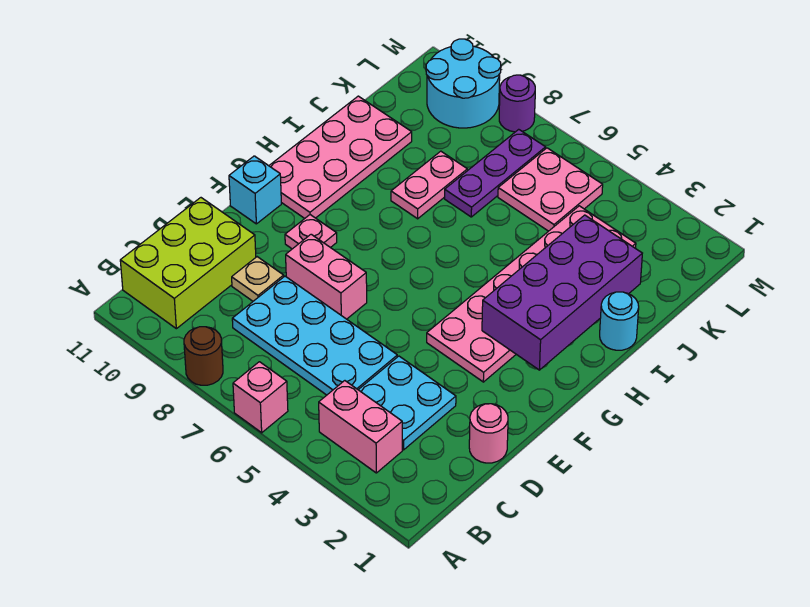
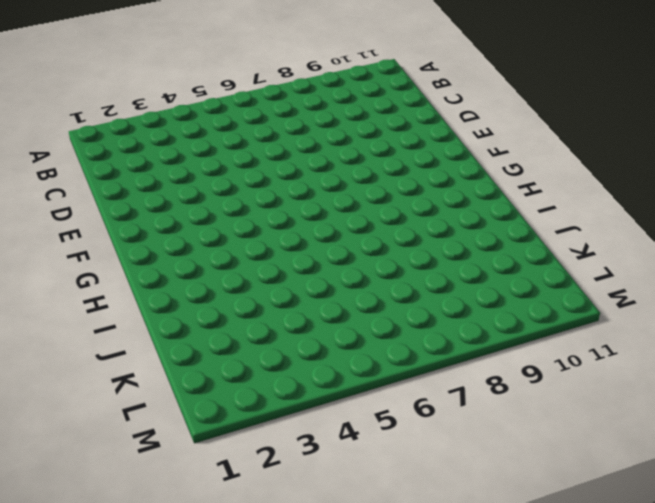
none -> pink 1x1 brick [233,362,288,433]
none -> brown 1x1 round brick [184,327,223,385]
none -> pink 1x2 brick [319,381,402,473]

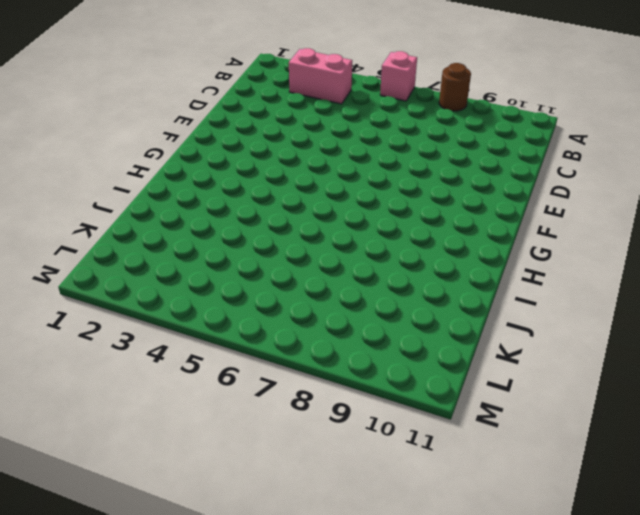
none -> lime 2x3 brick [120,198,256,329]
none -> cyan 2x2 plate [359,356,456,450]
none -> cyan 2x4 plate [232,276,397,395]

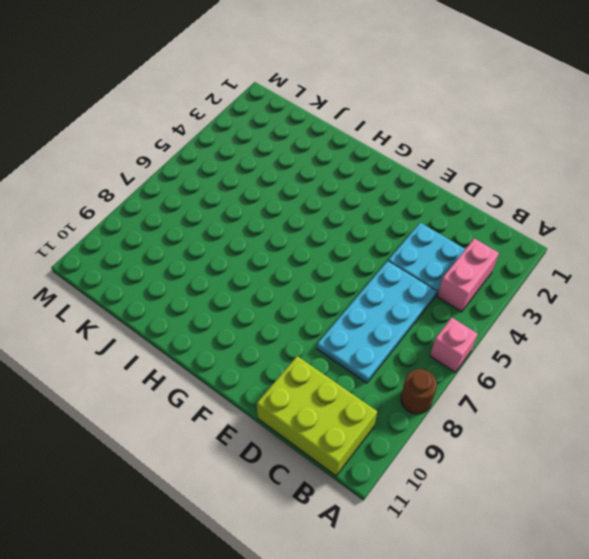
none -> pink 1x1 round brick [469,404,508,463]
none -> tan 1x1 plate [232,257,284,301]
none -> pink 1x2 brick [286,234,367,319]

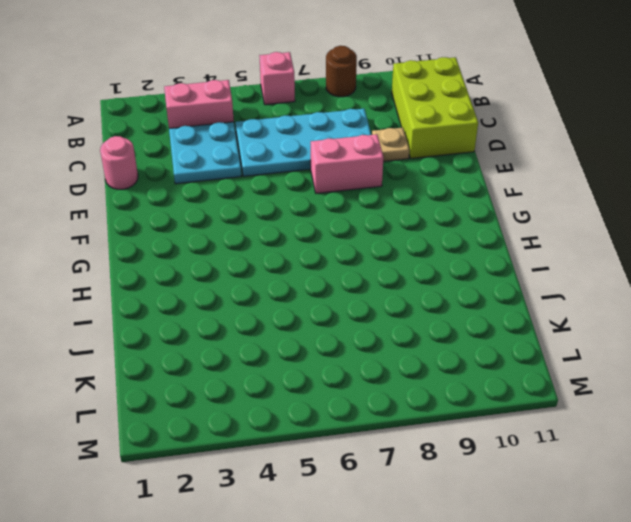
none -> pink 2x6 plate [427,206,636,382]
none -> pink 1x1 plate [285,215,337,249]
none -> cyan 1x1 brick [229,156,281,224]

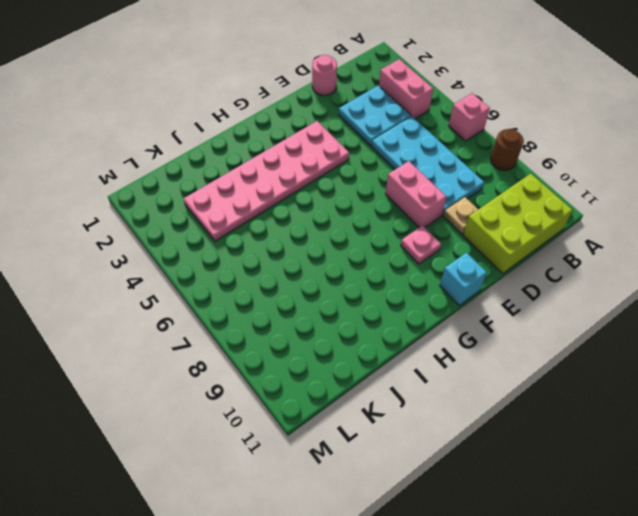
none -> pink 2x4 plate [269,96,412,219]
none -> cyan 1x1 round brick [600,292,639,350]
none -> pink 1x2 plate [391,151,467,219]

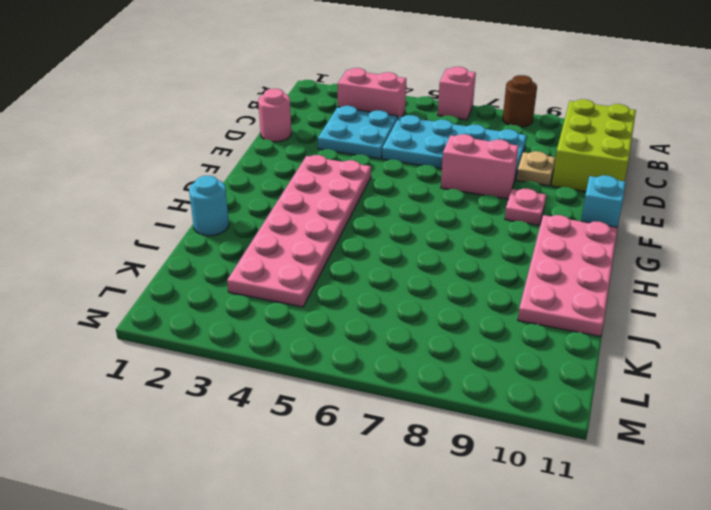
none -> pink 1x2 plate [391,151,467,219]
none -> purple 1x3 plate [445,129,546,217]
none -> pink 2x2 plate [498,148,603,231]

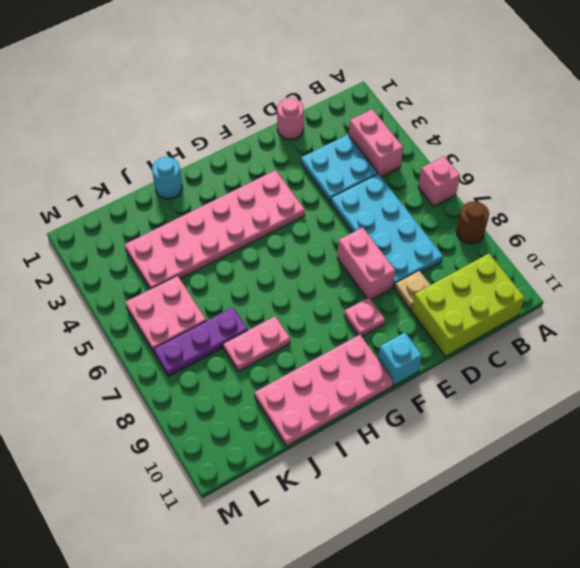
none -> cyan 2x2 round brick [426,39,501,128]
none -> purple 1x1 round brick [499,75,535,132]
none -> purple 2x4 brick [482,215,642,370]

